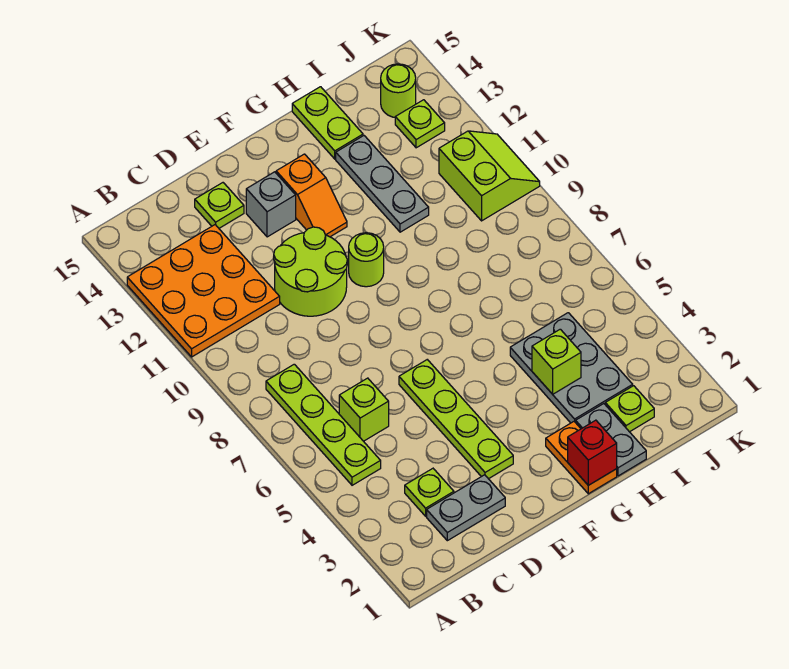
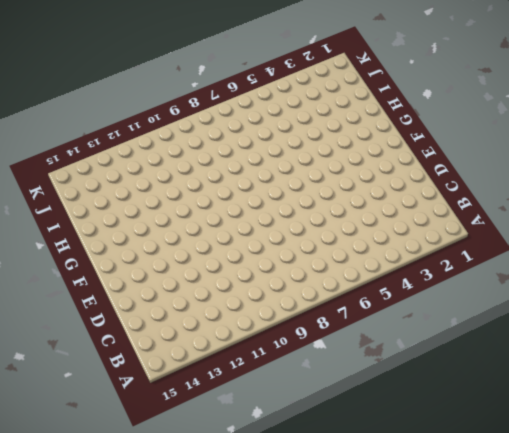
none -> orange 3x3 plate [127,225,280,357]
none -> lime 1x4 plate [266,364,381,485]
none -> grey 1x2 plate [427,475,505,541]

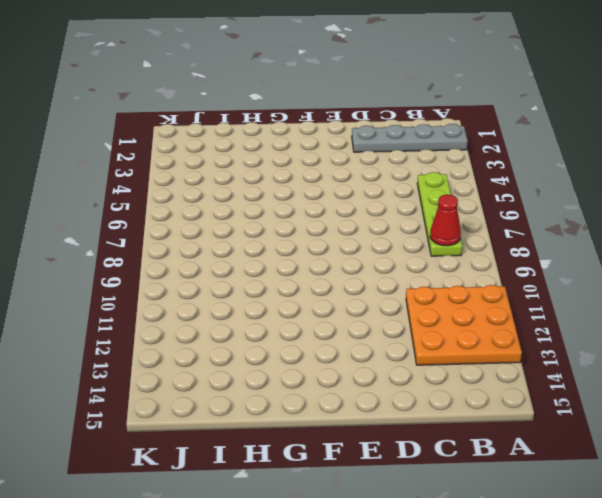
grey 1x4 plate [352,124,468,152] -> grey 1x2 plate [427,475,505,541]
red 1x1 cone [430,195,461,246] -> none
none -> lime 1x1 plate [405,469,454,516]
none -> lime 1x1 brick [339,378,389,441]
none -> lime 2x2 round brick [274,227,347,316]

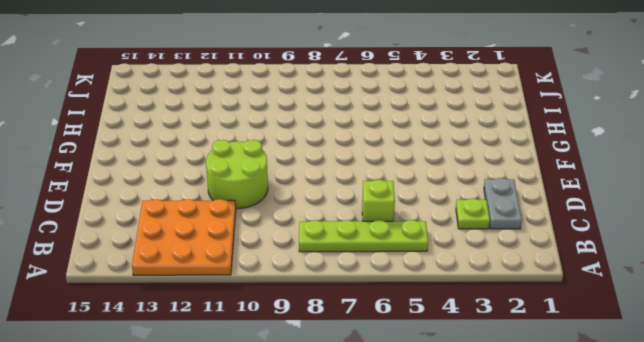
none -> lime 1x1 plate [195,183,244,228]
none -> lime 1x4 plate [399,360,513,479]
none -> grey 1x1 brick [246,172,296,237]

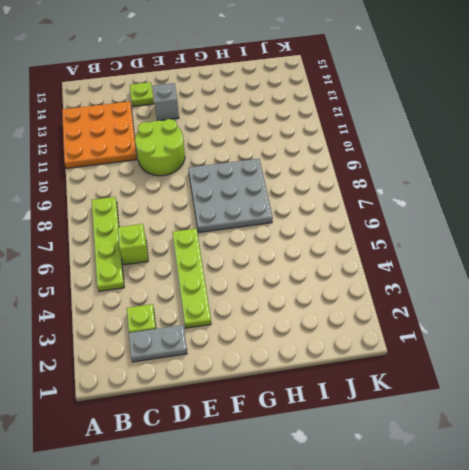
grey 3x3 plate [188,159,273,233] -> none
none -> lime 1x1 round brick [349,233,384,287]
none -> orange 1x2 slope [276,154,347,237]
none -> orange 1x2 plate [546,422,617,494]

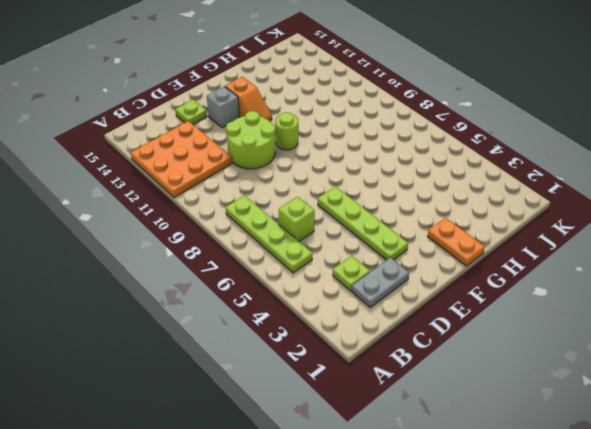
none -> grey 1x2 plate [576,404,646,476]
none -> grey 2x3 plate [510,313,633,423]
none -> grey 1x3 plate [336,136,429,232]

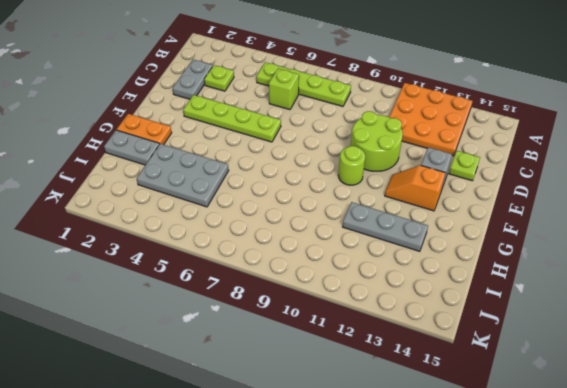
none -> lime 1x2 plate [292,87,363,159]
none -> lime 1x1 plate [605,386,654,432]
none -> lime 2x2 slope [439,131,540,221]

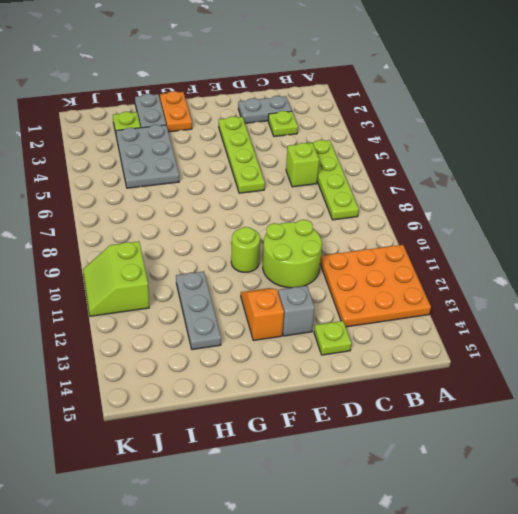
none -> lime 1x2 plate [292,87,363,159]
none -> lime 1x1 plate [395,100,445,148]
none -> lime 1x1 round brick [381,64,416,117]

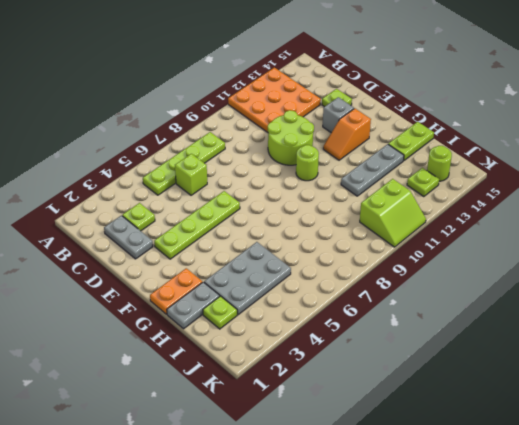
none -> red 1x1 brick [568,420,617,485]
none -> lime 1x1 brick [532,329,581,394]

